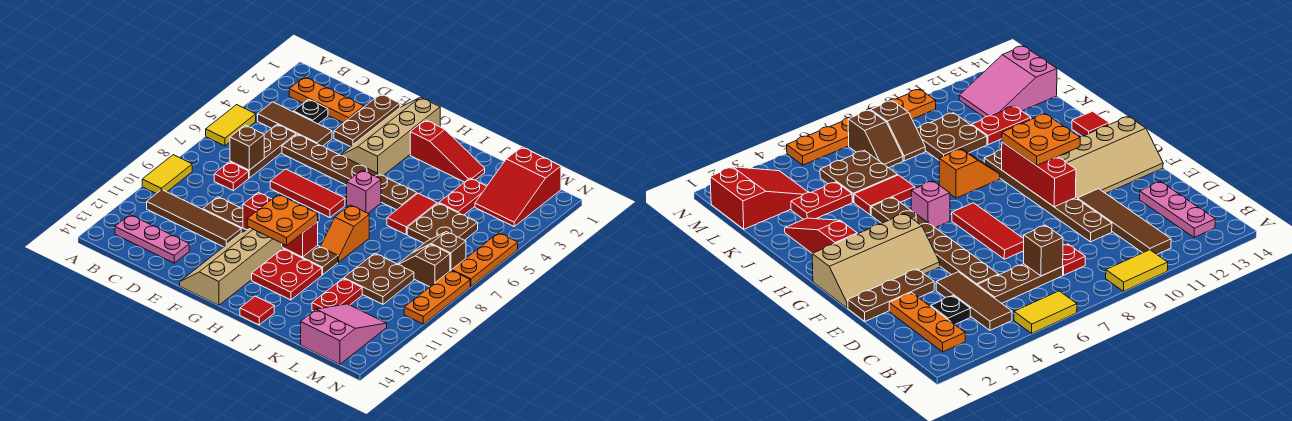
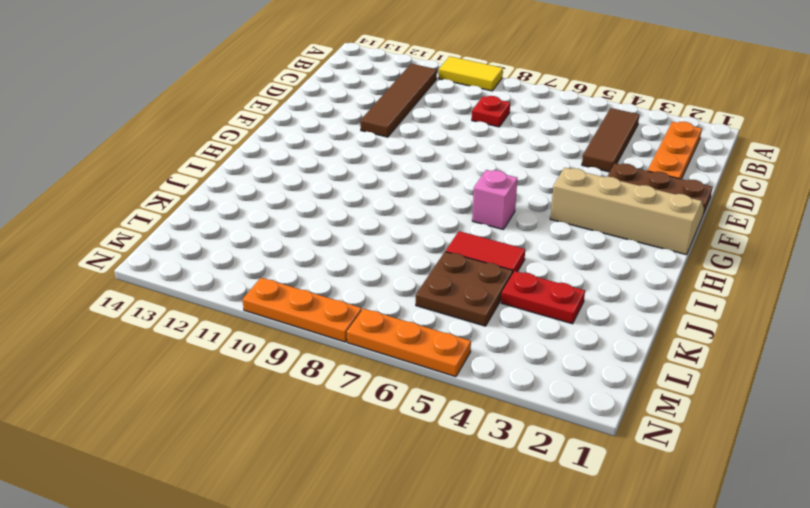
none -> yellow 1x2 tile [206,105,256,146]
none -> pink 1x3 plate [115,215,189,263]
none -> black 1x1 plate [294,99,328,124]
none -> brown 1x3 plate [230,124,296,178]

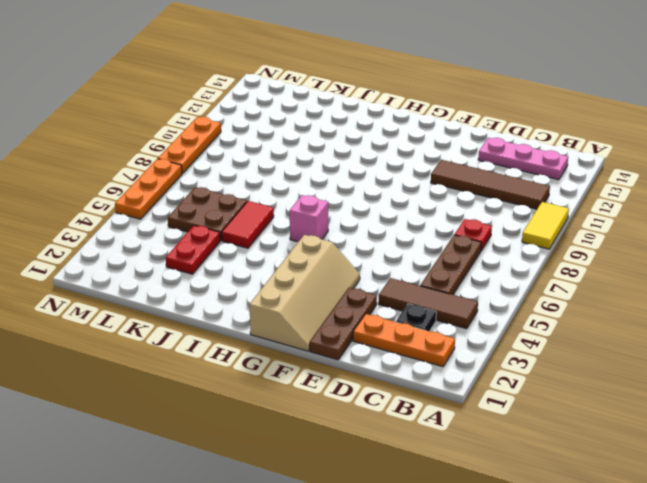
none -> yellow 1x2 tile [206,105,256,146]
none -> brown 1x6 plate [282,134,417,210]
none -> brown 1x6 plate [203,197,338,275]
none -> red 1x3 tile [270,169,345,218]

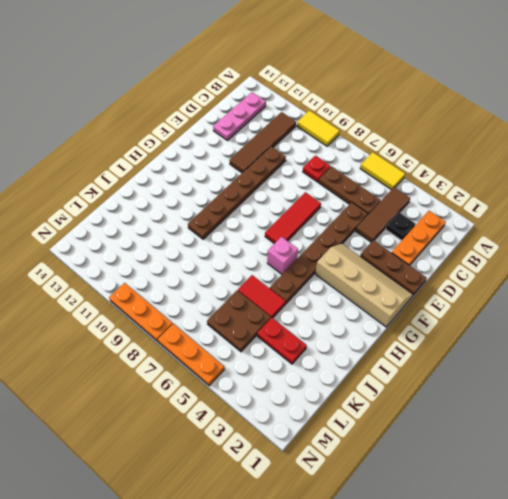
none -> tan 2x4 slope [180,228,282,305]
none -> red 1x3 slope [410,120,485,182]
none -> red 2x2 plate [252,249,322,300]
none -> orange 1x2 slope [320,205,369,262]

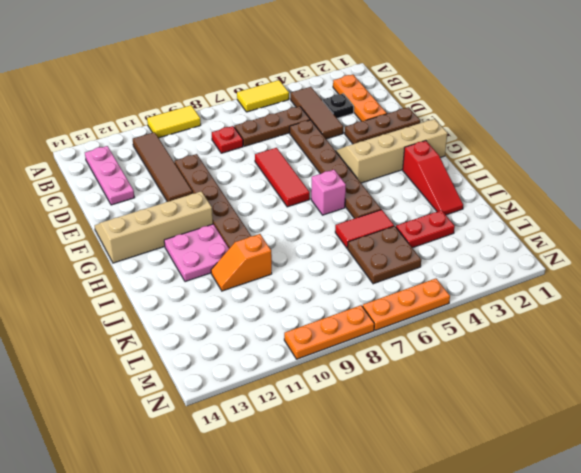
pink 2x2 plate [164,224,229,282] -> red 2x2 plate [252,249,322,300]
orange 1x2 slope [211,234,272,291] -> orange 1x2 slope moved to [320,205,369,262]
none -> red 1x1 tile [240,296,274,325]
none -> brown 2x2 plate [344,253,414,304]
none -> red 1x2 plate [312,278,362,311]
none -> red 2x3 slope [475,147,561,226]

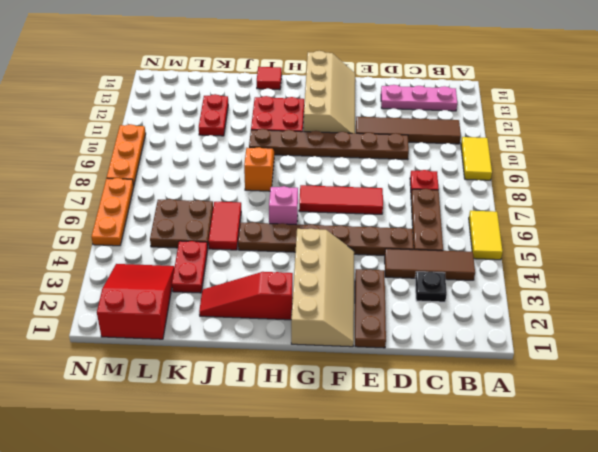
none -> orange 1x3 plate [289,77,364,123]
none -> brown 2x2 plate [344,253,414,304]
none -> brown 1x2 slope [414,232,466,271]
none -> brown 1x2 slope [398,244,450,287]

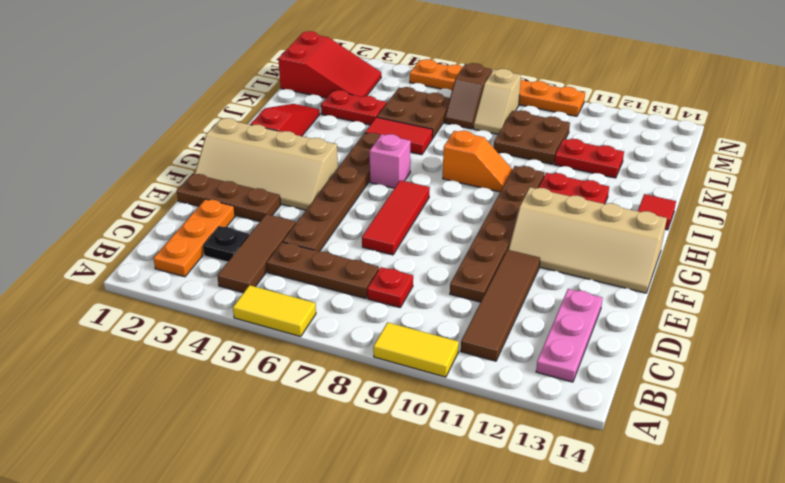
tan 1x2 slope [474,69,521,134] -> brown 1x2 slope [398,244,450,287]
none -> pink 2x3 slope [301,304,387,364]
none -> brown 1x1 brick [230,125,264,170]
none -> red 1x3 brick [243,192,318,257]
none -> orange 2x2 plate [247,194,318,245]

